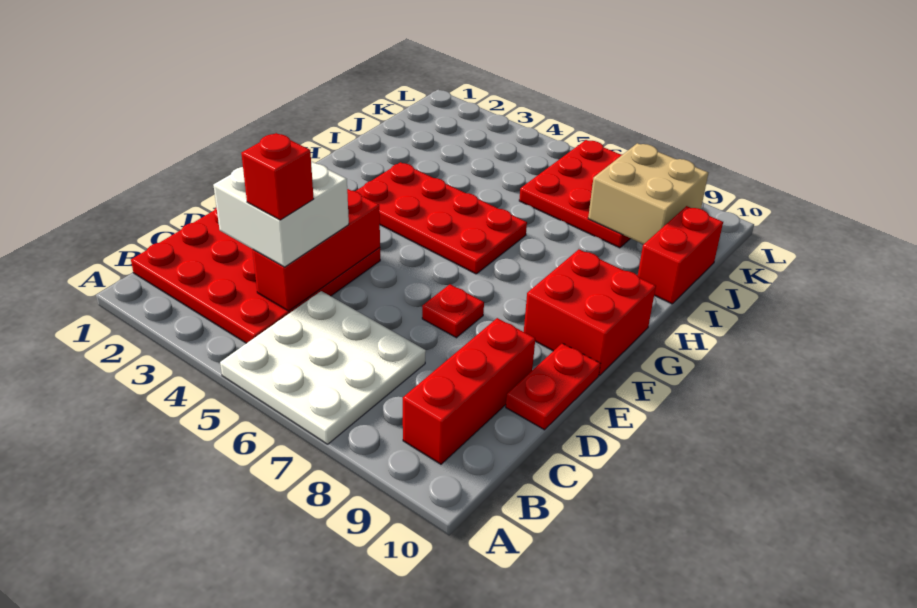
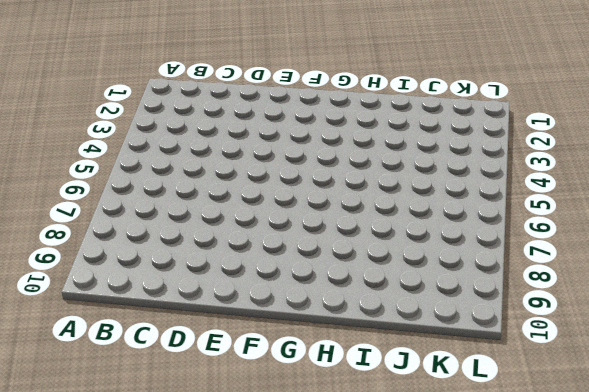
none -> white 3x3 plate [220,291,426,444]
none -> red 4x4 plate [131,208,380,343]
none -> red 1x3 brick [403,318,535,464]

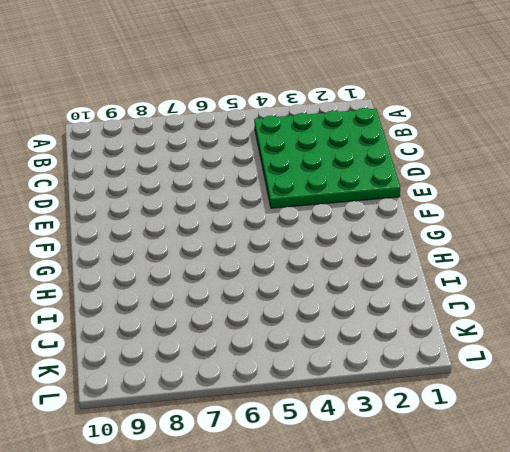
green 4x4 plate [254,108,400,208] -> red 4x4 plate [131,208,380,343]
none -> white 3x3 plate [220,291,426,444]
none -> red 1x3 brick [403,318,535,464]
none -> red 1x2 plate [506,343,600,430]

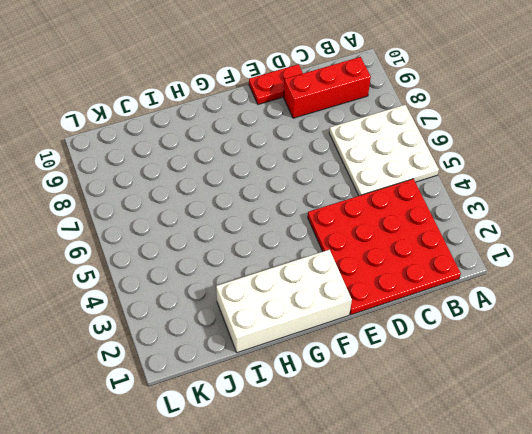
white 2x4 brick [216,250,352,353] -> none
none -> red 1x1 plate [422,284,484,338]
none -> red 2x2 brick [524,249,656,375]
none -> red 2x4 plate [356,162,527,274]

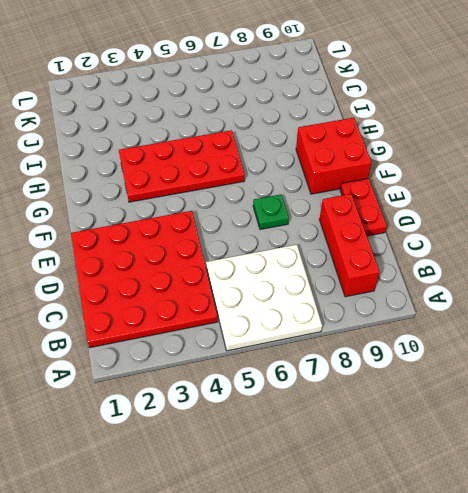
green 1x1 plate [253,194,289,230] -> red 1x1 plate [422,284,484,338]
none -> red 1x2 brick [638,206,723,304]
none -> red 3x3 plate [519,140,631,248]
none -> red 1x3 brick [252,189,380,311]

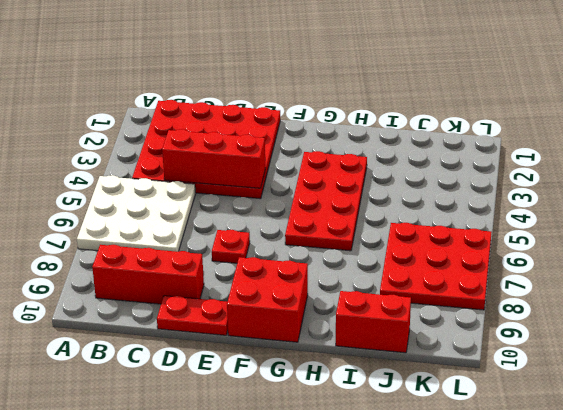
none -> tan 2x2 brick [588,143,708,244]
none -> white 2x2 brick [213,161,349,267]
none -> red 1x1 brick [241,133,314,220]

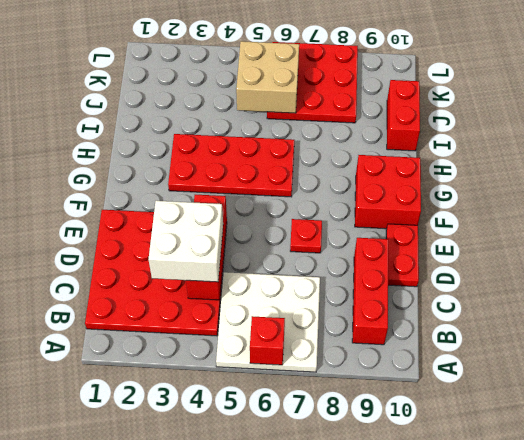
red 1x1 brick [250,316,285,365] -> red 1x1 brick moved to [241,133,314,220]
tan 2x2 brick [236,41,299,113] -> tan 2x2 brick moved to [588,143,708,244]

